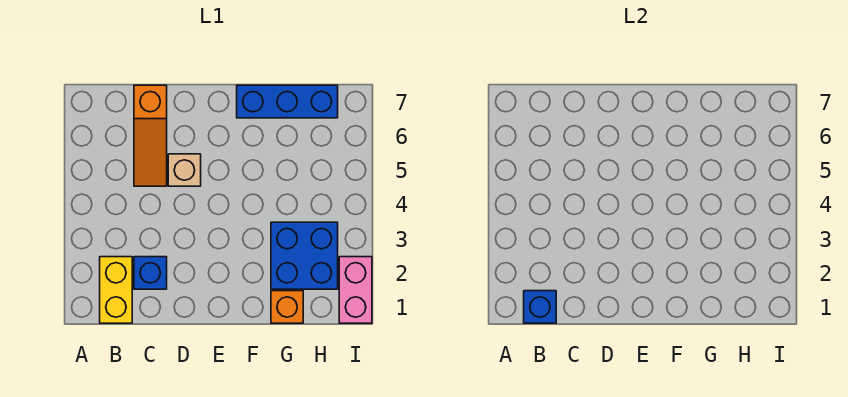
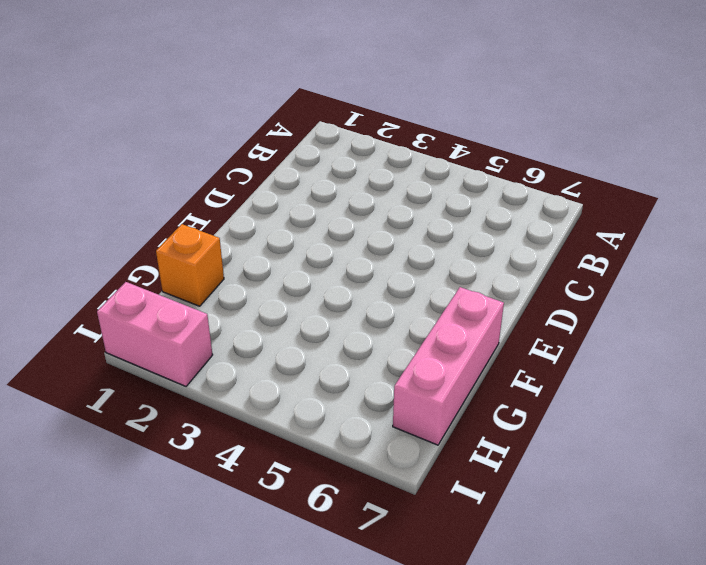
pink 1x3 brick [393,287,504,445] -> blue 1x3 brick [237,85,338,118]
none -> yellow 1x2 brick [100,257,132,323]
none -> blue 1x1 brick [134,257,167,289]

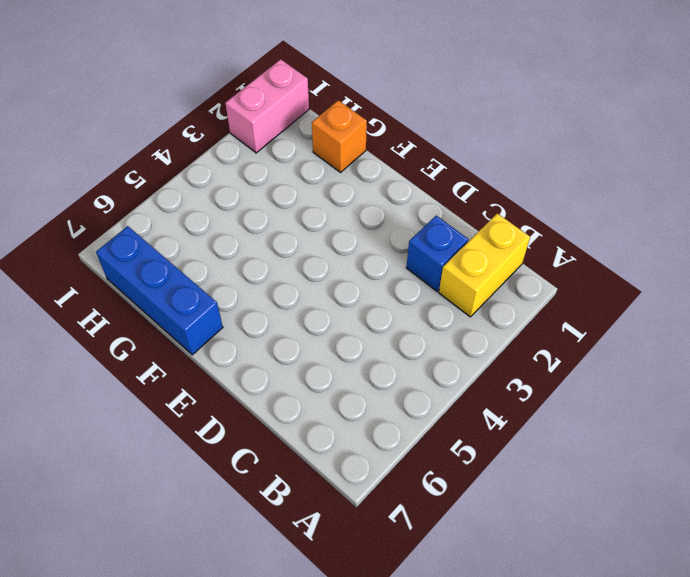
none -> orange 1x3 slope [134,85,167,186]
none -> tan 1x1 brick [168,154,201,186]

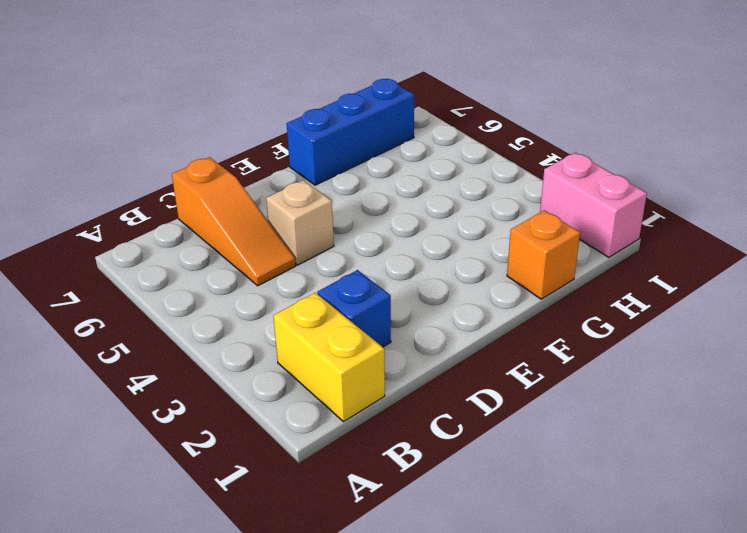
none -> blue 2x2 brick [271,222,338,289]
none -> blue 1x1 brick [524,291,556,323]

